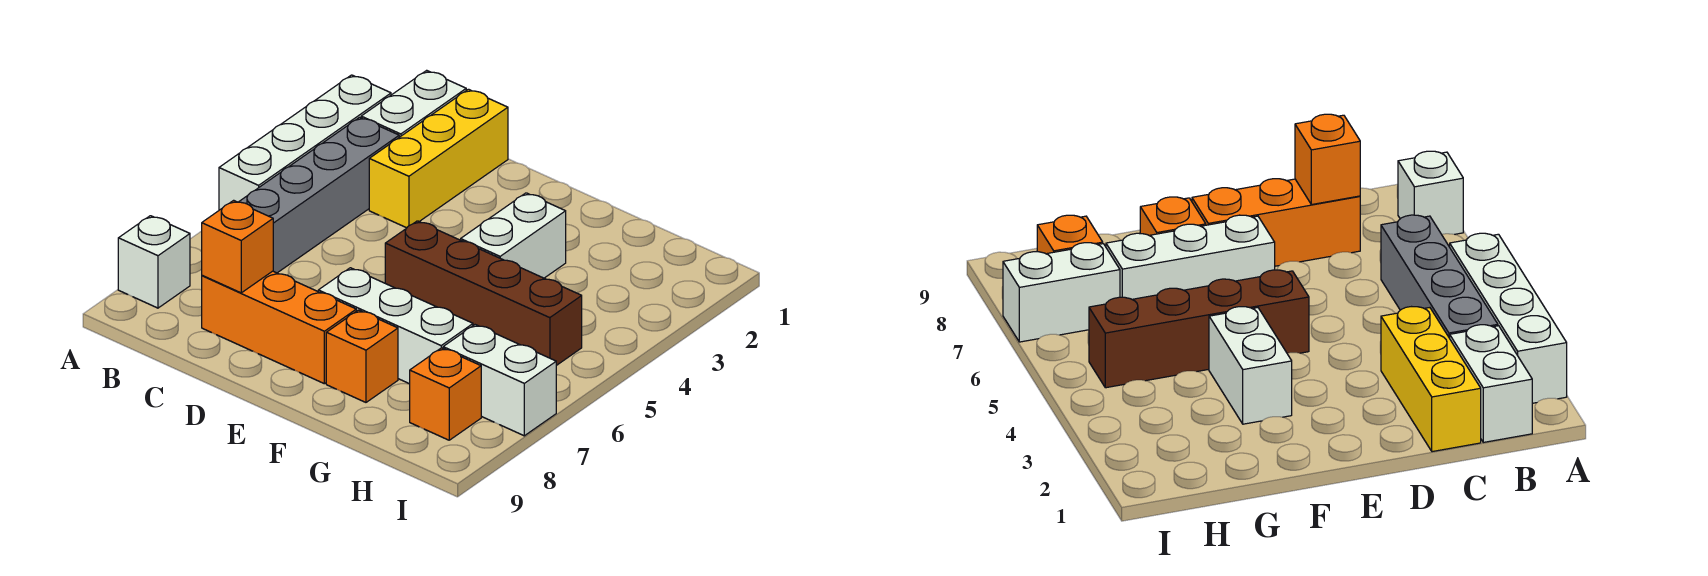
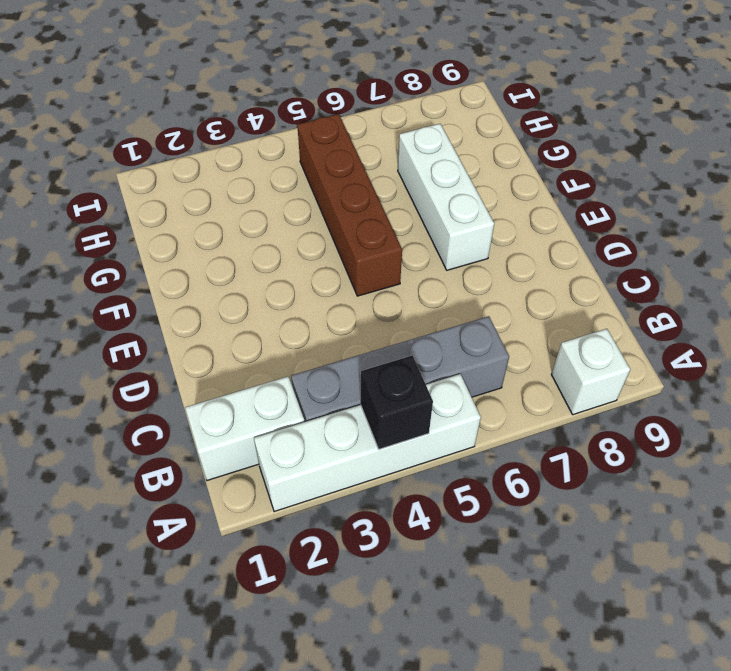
black 1x1 brick [361,355,433,449] -> none
none -> yellow 1x3 brick [369,89,508,228]
none -> orange 1x3 brick [202,271,356,384]
none -> white 1x2 brick [461,193,566,278]

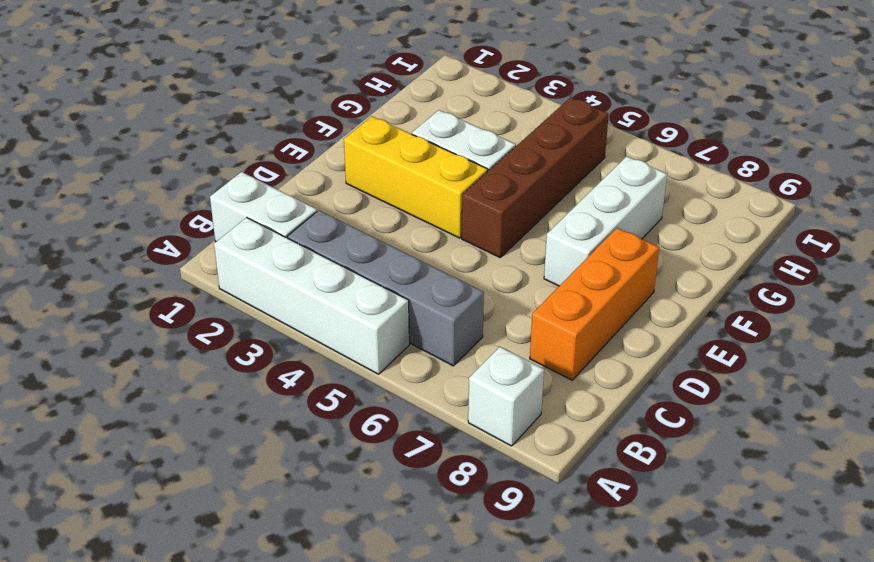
yellow 1x3 brick [344,116,488,238] -> yellow 1x3 brick moved to [369,89,508,228]
none -> orange 1x1 brick [326,310,398,402]
none -> white 1x2 brick [443,325,556,436]
none -> orange 1x1 brick [410,348,481,440]

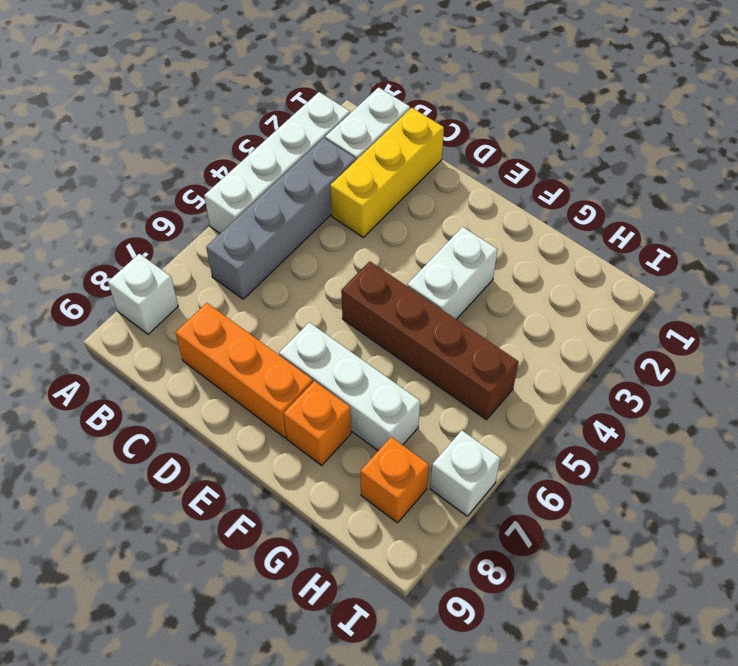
white 1x1 brick [430,431,500,516] -> white 1x2 brick [443,325,556,436]
none -> orange 1x1 brick [202,200,273,293]

